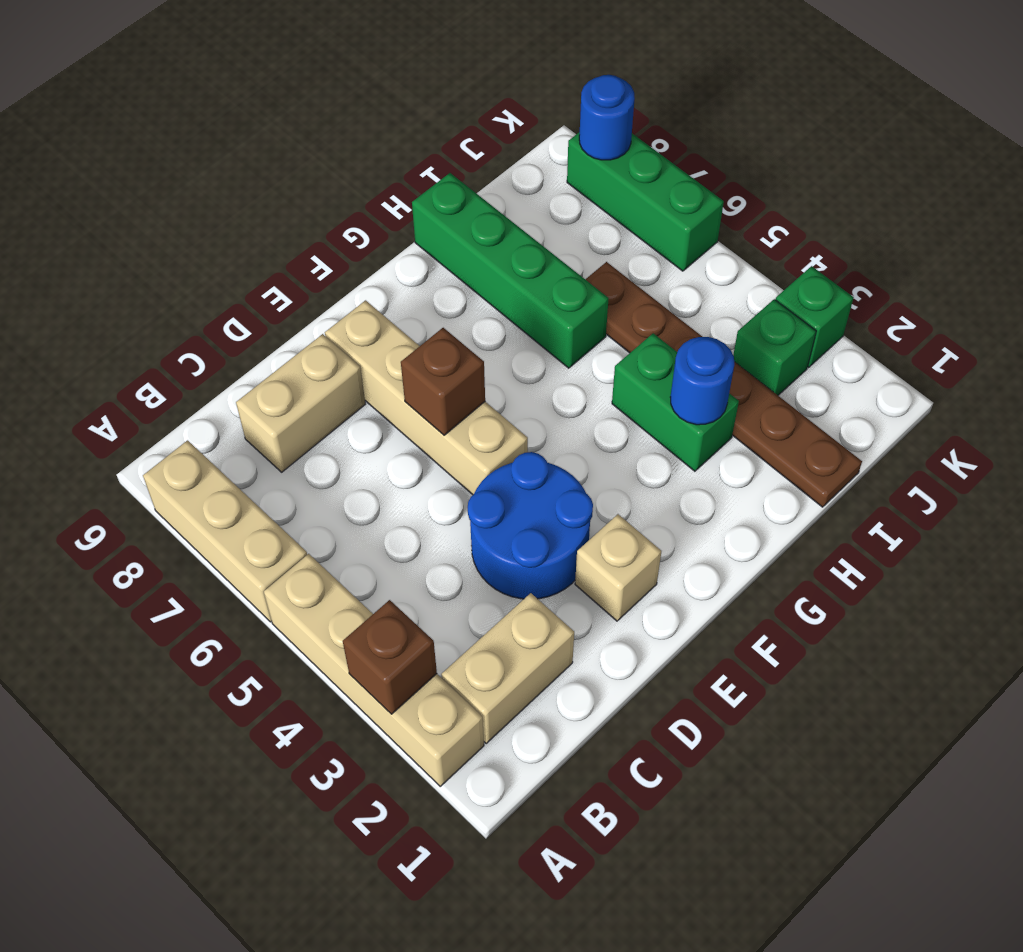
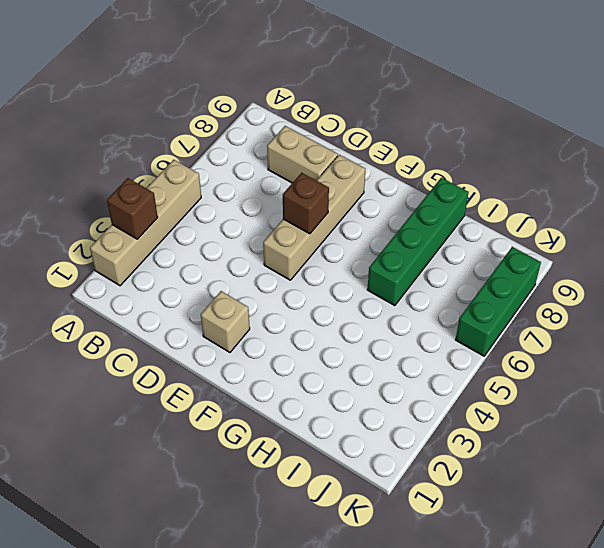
none -> tan 1x3 brick [143,440,307,622]
none -> tan 1x2 brick [441,593,574,743]
none -> blue 2x2 round brick [468,452,593,599]

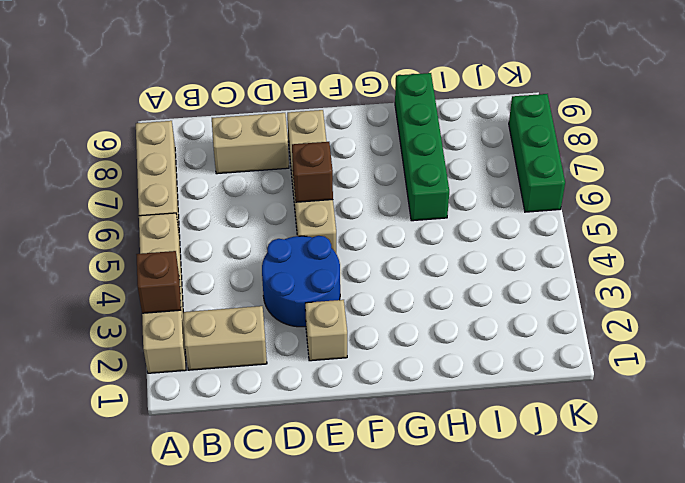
none -> green 1x2 brick [612,333,739,471]
none -> brown 1x6 plate [585,262,862,507]
none -> green 1x1 brick [733,299,816,395]

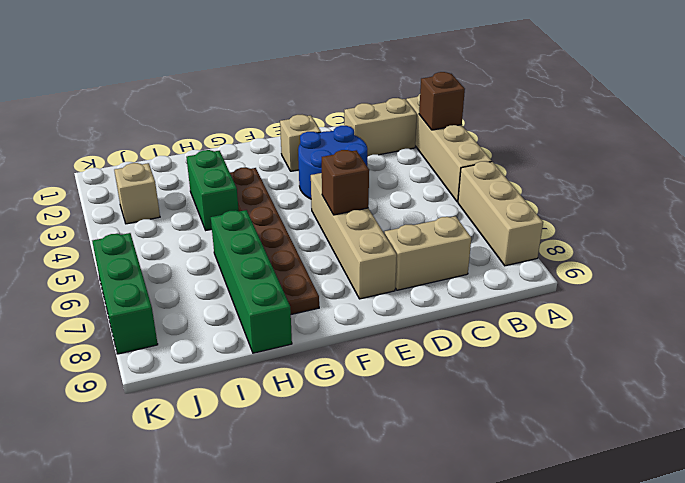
brown 1x6 plate [230,168,319,314] -> brown 1x6 plate moved to [585,262,862,507]
tan 1x1 brick [114,163,160,224] -> green 1x1 brick [733,299,816,395]
none -> green 1x1 brick [775,266,854,368]
none -> blue 1x1 round brick [670,337,734,425]
none -> blue 1x1 round brick [579,75,635,160]

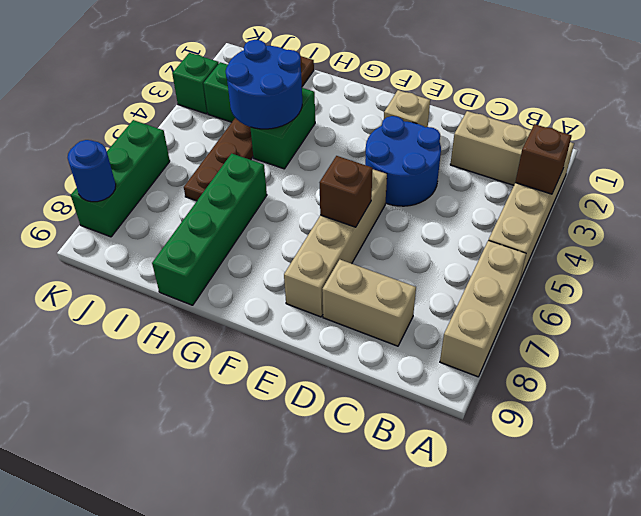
blue 2x2 round brick [226,40,302,129] -> blue 1x1 round brick [670,337,734,425]

